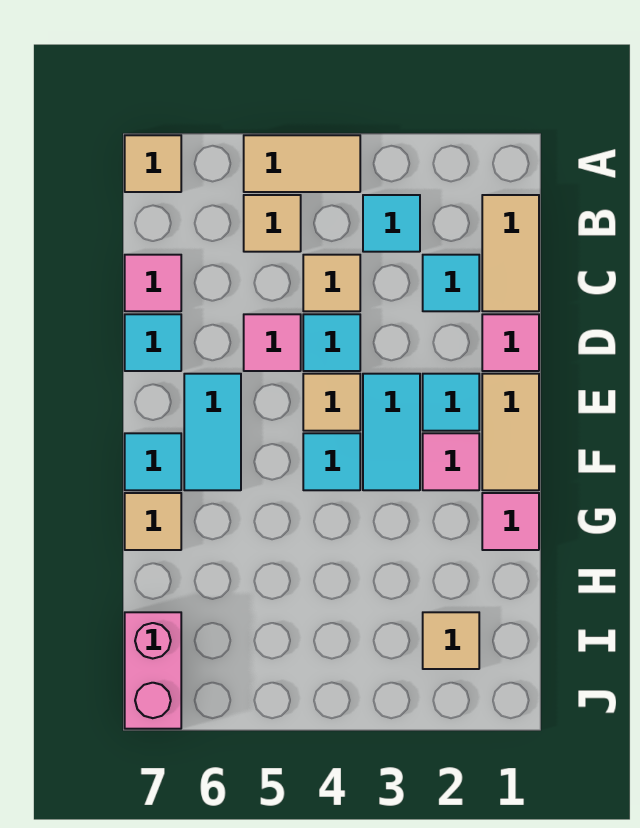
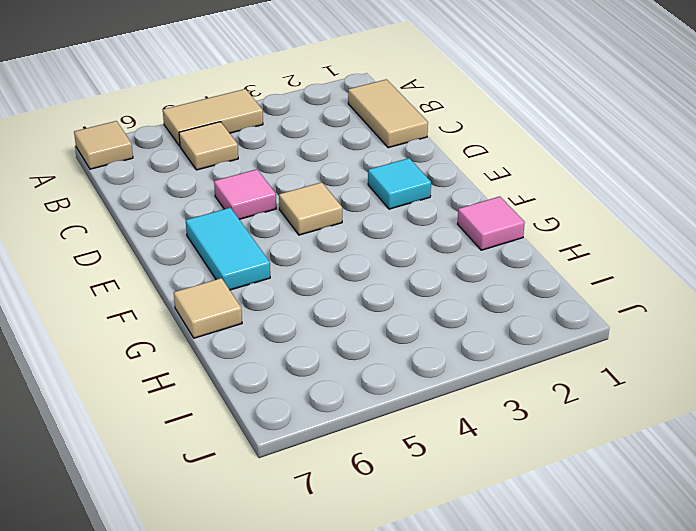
none -> cyan 1x1 tile [363,195,420,252]
none -> cyan 1x1 tile [423,255,479,311]
none -> tan 1x1 tile [303,255,360,311]

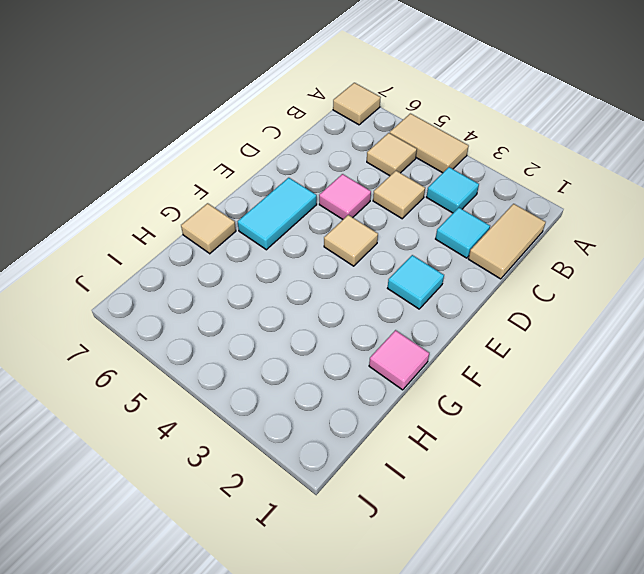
none -> pink 1x1 tile [125,255,181,311]
none -> pink 1x1 tile [482,314,539,371]
none -> cyan 1x1 tile [303,314,360,371]

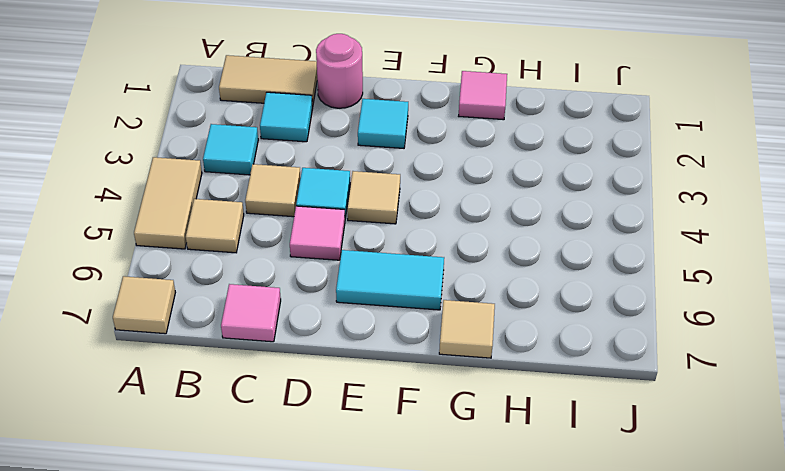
pink 1x1 round brick [316,34,363,108] -> pink 1x1 tile [482,314,539,371]
none -> cyan 1x1 tile [125,314,181,371]
none -> tan 1x2 tile [482,374,539,490]
none -> cyan 1x2 tile [363,374,420,490]

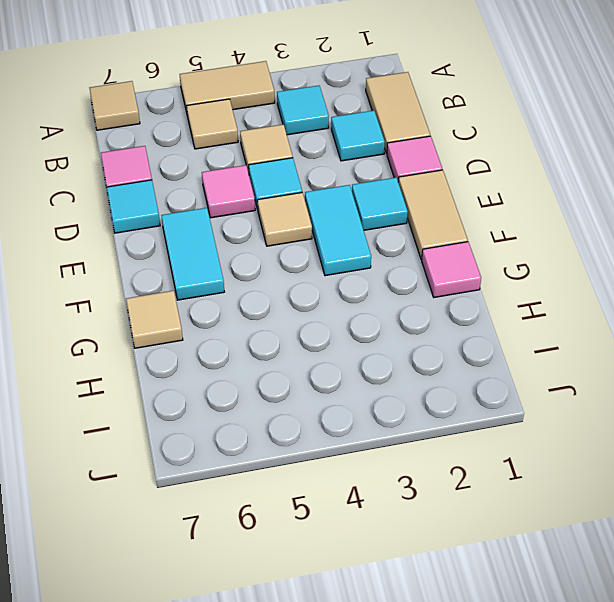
none -> pink 1x1 tile [423,433,479,490]
none -> cyan 1x1 tile [303,433,360,490]
none -> cyan 1x1 tile [125,433,181,490]

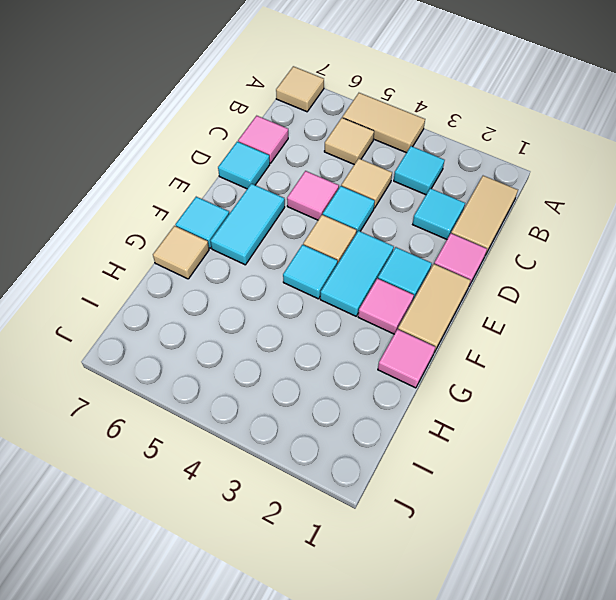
none -> tan 1x1 tile [423,612,479,669]
none -> pink 1x2 brick [125,612,181,729]

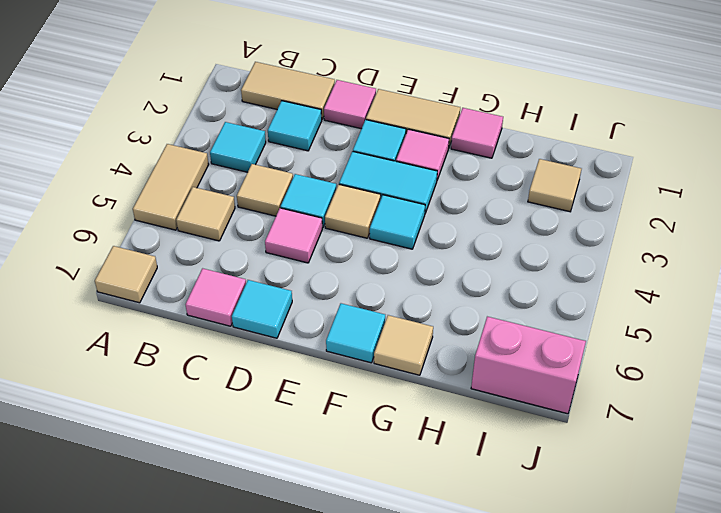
none -> cyan 1x2 tile [184,374,241,490]

